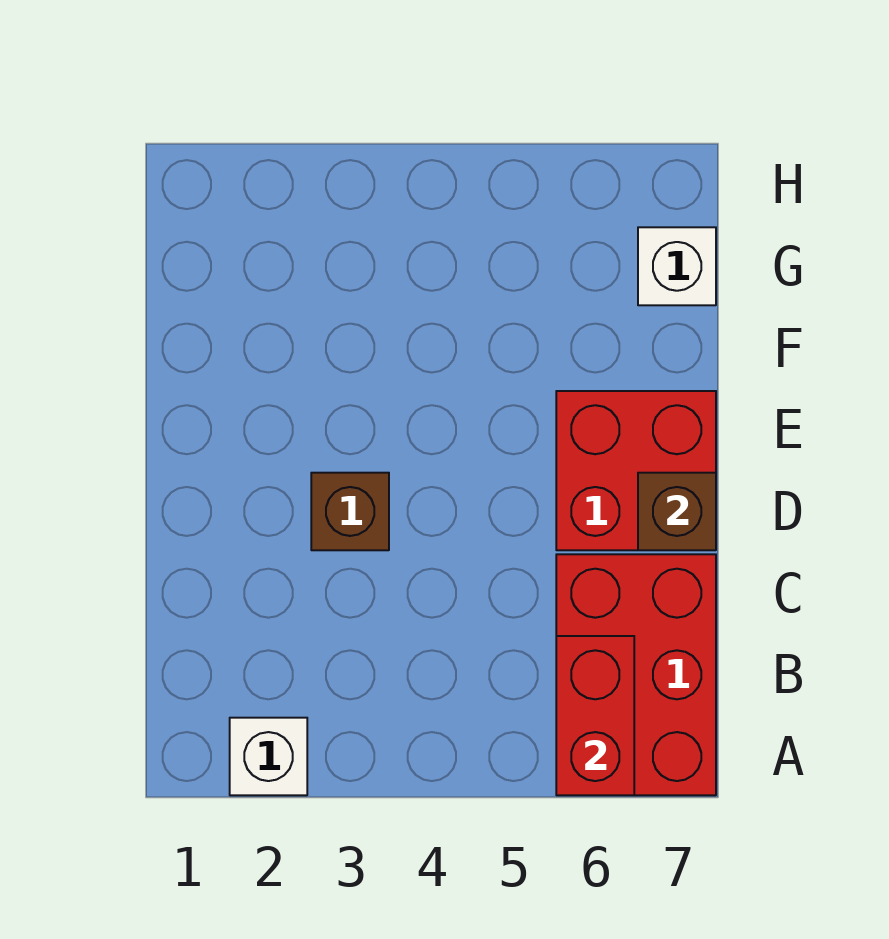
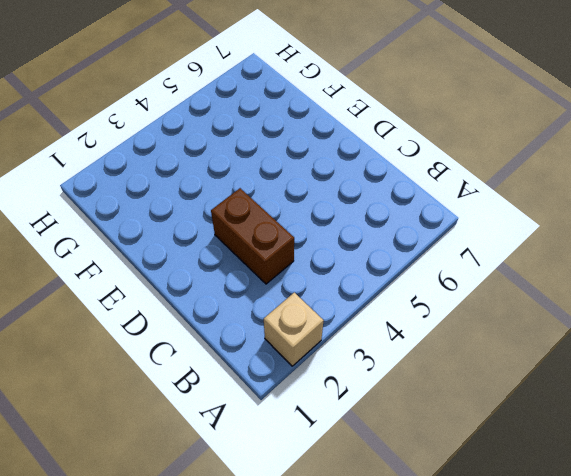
tan 1x1 brick [264,292,324,366] -> white 1x1 brick [230,718,307,795]
brown 1x2 brick [211,188,294,284] -> brown 1x1 brick [311,473,389,550]
none -> red 2x3 brick [556,554,716,795]
none -> red 2x2 brick [556,391,716,550]

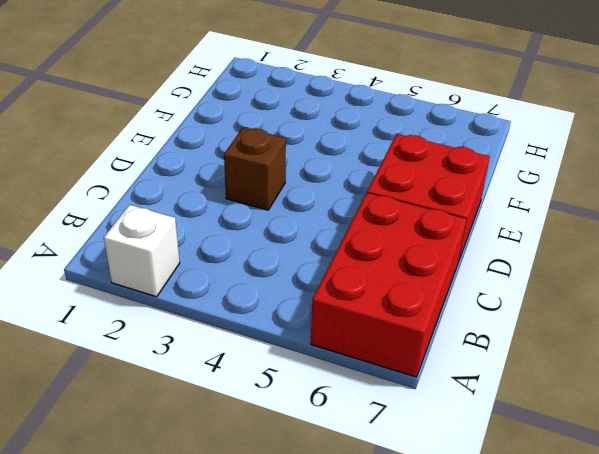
none -> white 1x1 brick [638,227,716,305]
none -> red 1x2 brick [556,636,634,795]

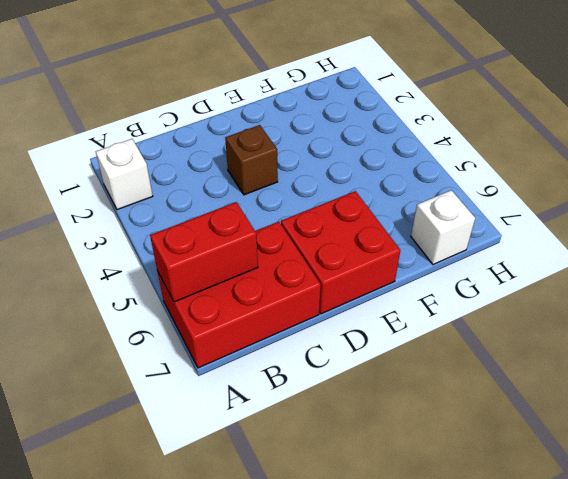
none -> brown 1x1 brick [638,473,716,550]

